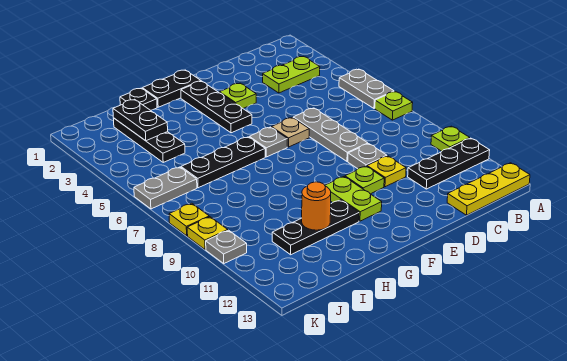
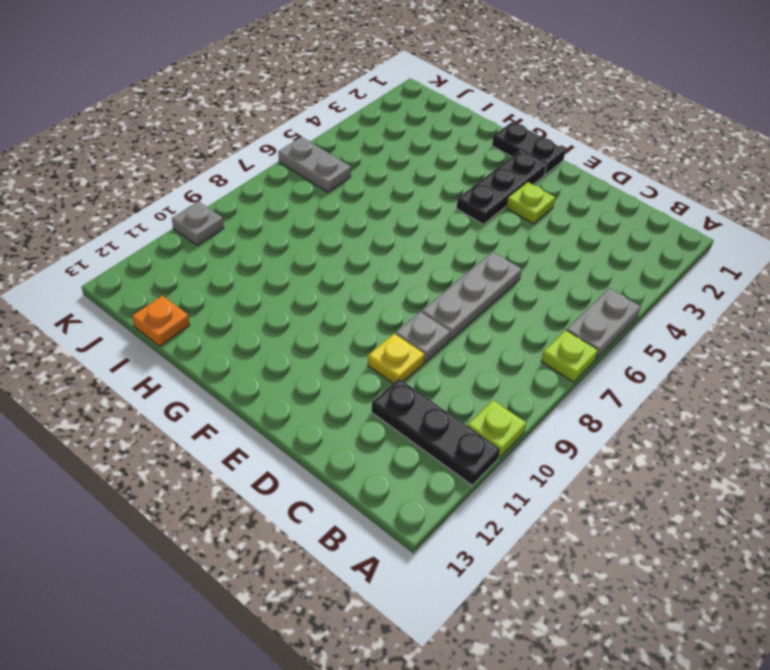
orange 1x1 plate [132,296,190,346] -> none
none -> yellow 1x3 plate [447,163,530,215]
none -> lime 1x2 plate [263,57,320,93]
none -> tan 1x1 plate [271,118,309,147]

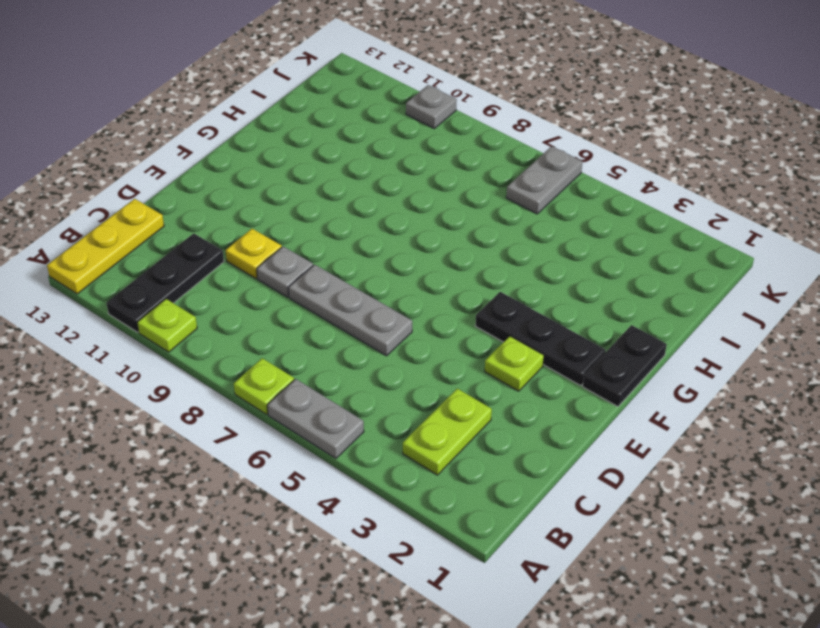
none -> tan 1x1 plate [271,118,309,147]
none -> lime 1x1 plate [345,166,384,194]
none -> grey 1x1 plate [249,127,287,157]

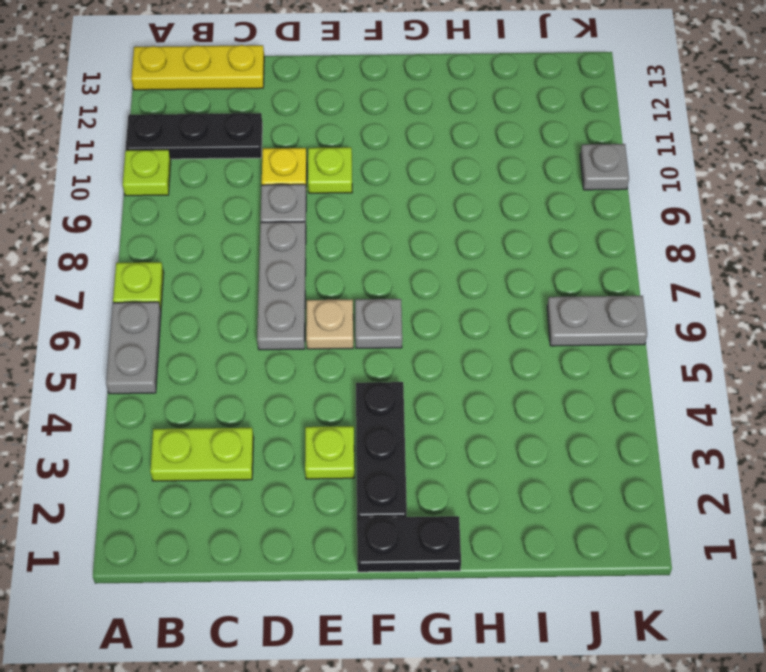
none -> lime 1x2 plate [325,177,382,221]
none -> black 1x3 plate [181,137,265,188]
none -> black 1x3 plate [272,200,359,255]

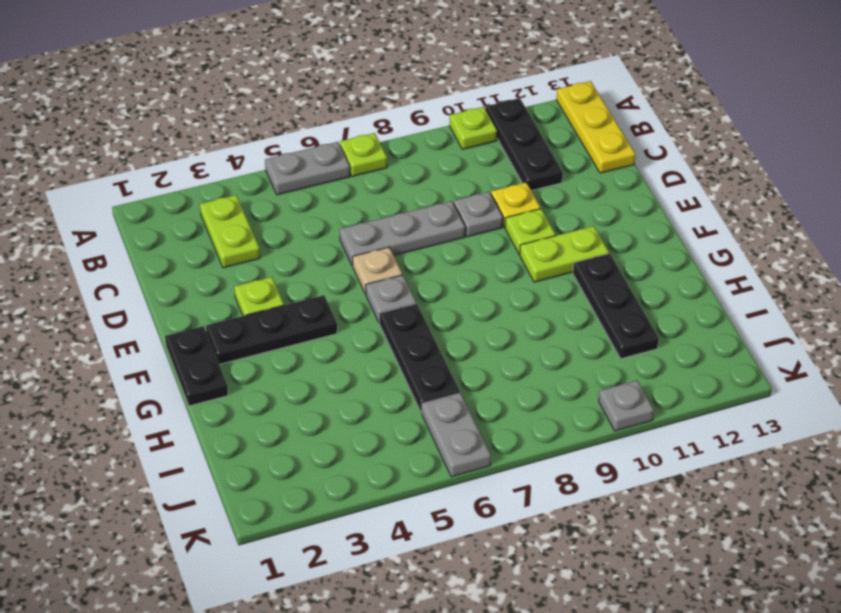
none -> black 1x1 plate [120,88,157,110]
none -> black 1x3 plate [113,118,185,162]
none -> yellow 1x1 plate [169,203,209,236]

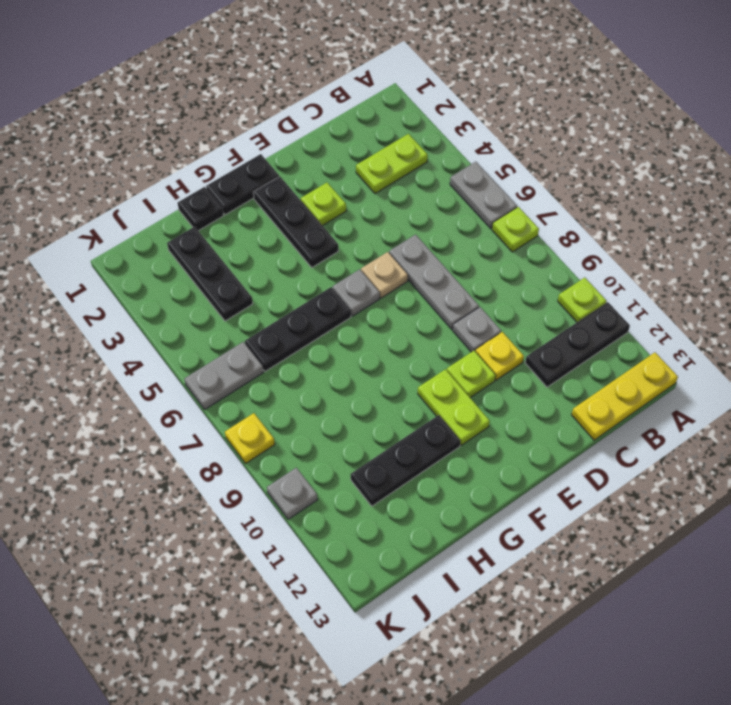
none -> yellow 1x1 plate [187,217,228,250]
none -> orange 1x1 round brick [302,182,331,230]
none -> black 1x2 plate [113,99,168,141]

